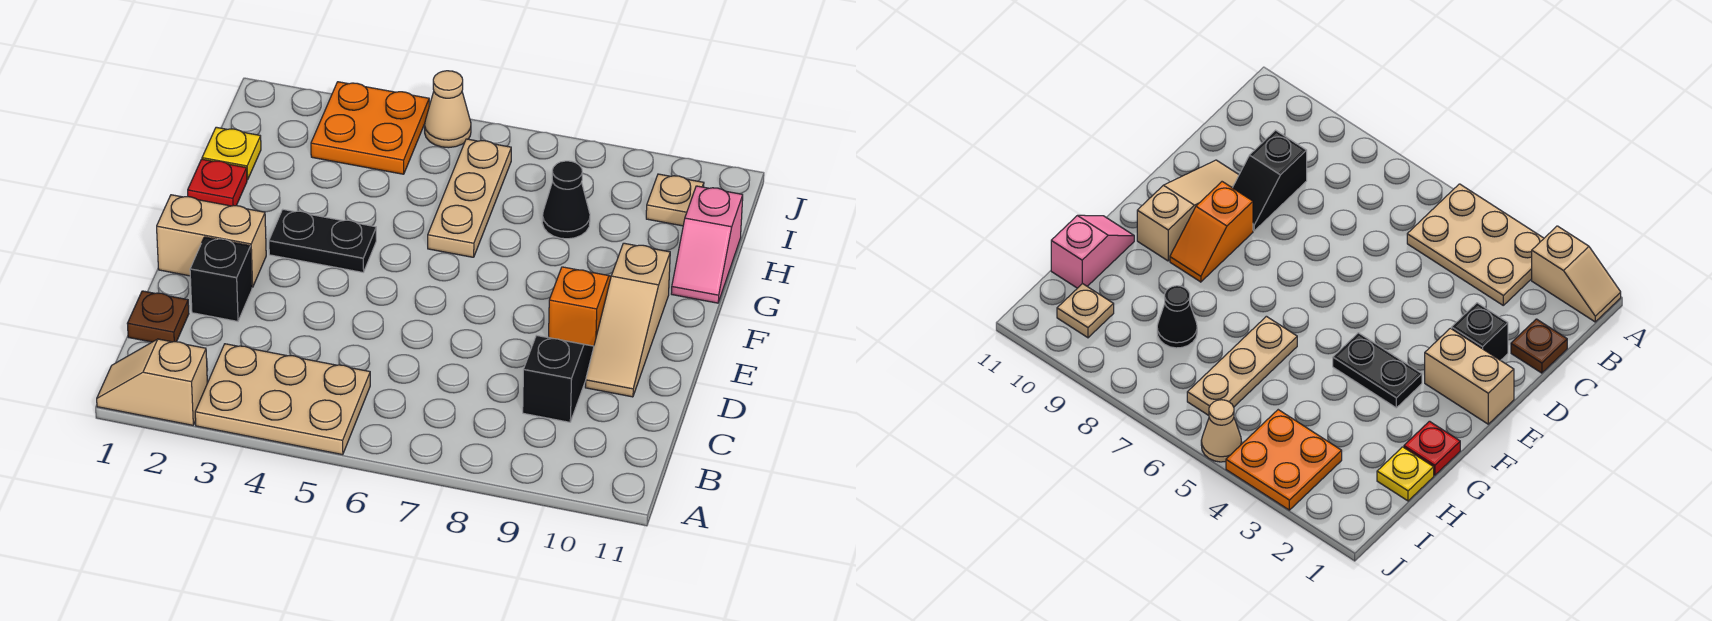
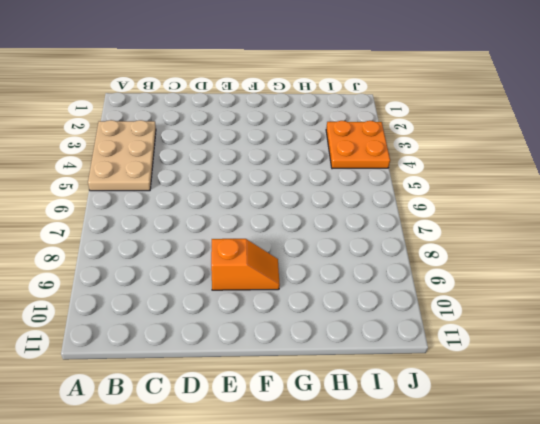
none -> tan 1x2 slope [97,339,207,425]
none -> brown 1x1 plate [127,291,189,342]
none -> black 1x2 slope [523,335,594,422]

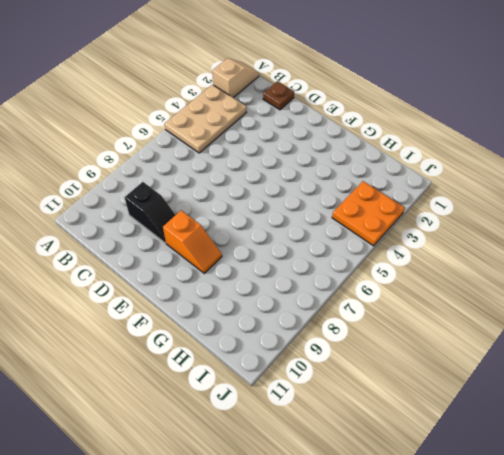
none -> black 1x1 brick [190,237,252,321]
none -> tan 1x3 slope [585,243,670,397]
none -> tan 1x2 brick [157,195,266,288]

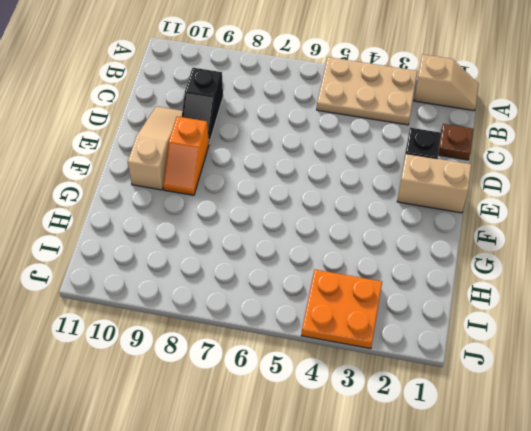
none -> black 1x2 plate [269,210,376,272]
none -> red 1x1 plate [188,159,247,206]
none -> tan 1x3 plate [428,139,511,257]

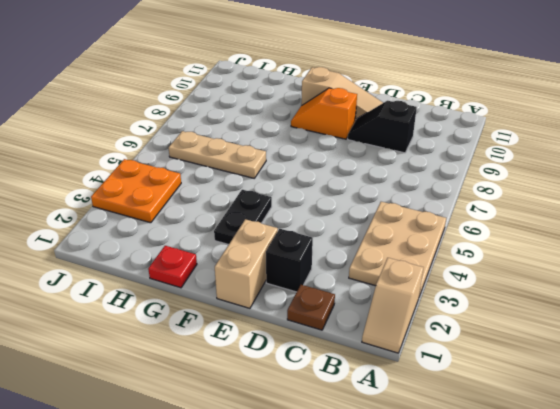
none -> pink 1x2 slope [671,186,743,303]
none -> yellow 1x1 plate [202,127,261,180]
none -> black 1x1 cone [542,161,590,239]

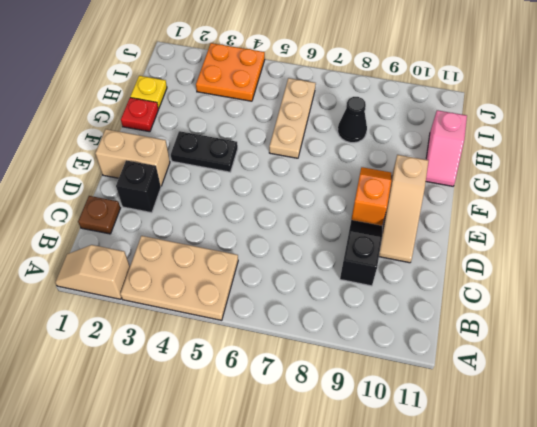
none -> tan 1x1 plate [646,174,704,226]
none -> tan 1x1 cone [425,71,471,148]

